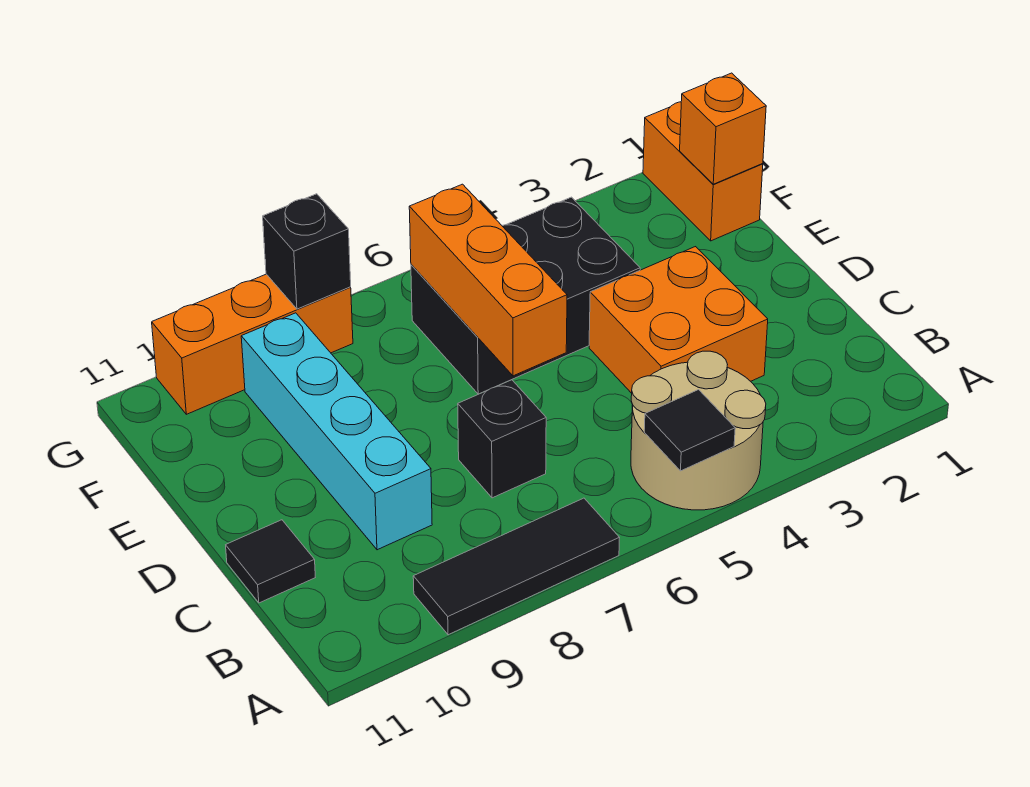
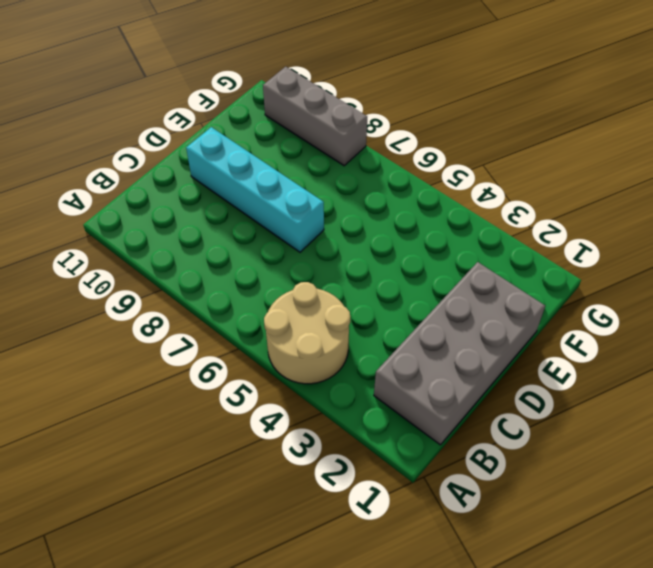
grey 2x4 brick [374,262,545,445] -> none
cyan 1x4 brick [186,127,324,252] -> cyan 1x4 brick turned to [241,313,432,550]
grey 1x3 brick [263,67,367,166] -> orange 1x3 brick [152,274,353,414]
none -> black 1x3 tile [413,498,620,635]
none -> orange 2x2 brick [589,247,768,393]
none -> black 1x1 brick [458,380,546,498]

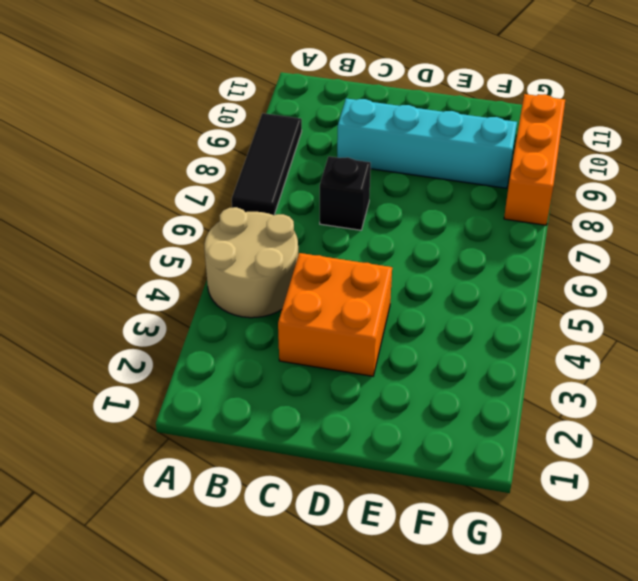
none -> black 1x1 tile [226,520,315,603]
none -> black 2x3 brick [411,197,640,394]
none -> orange 1x2 brick [643,102,763,241]

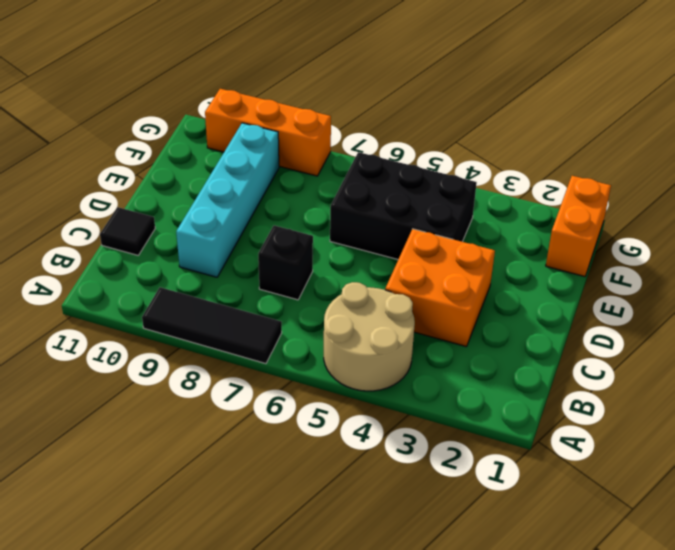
none -> black 1x1 tile [644,390,735,471]
none -> orange 1x3 brick [409,184,567,376]
none -> orange 1x1 brick [680,73,766,184]

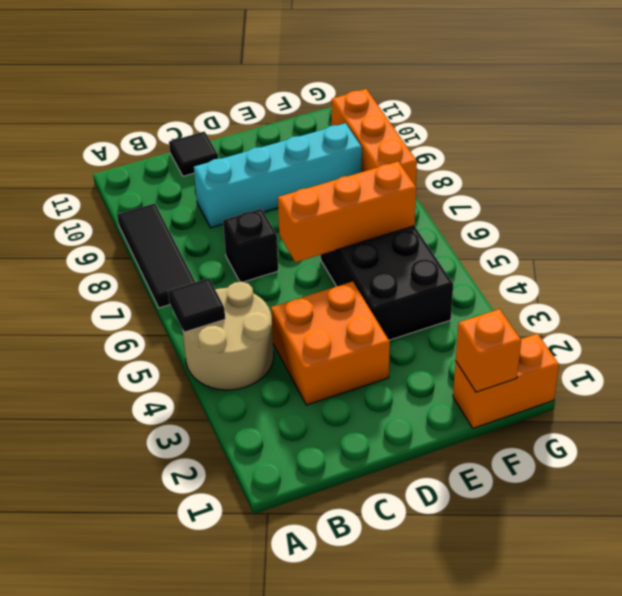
none -> black 1x1 brick [263,194,351,309]

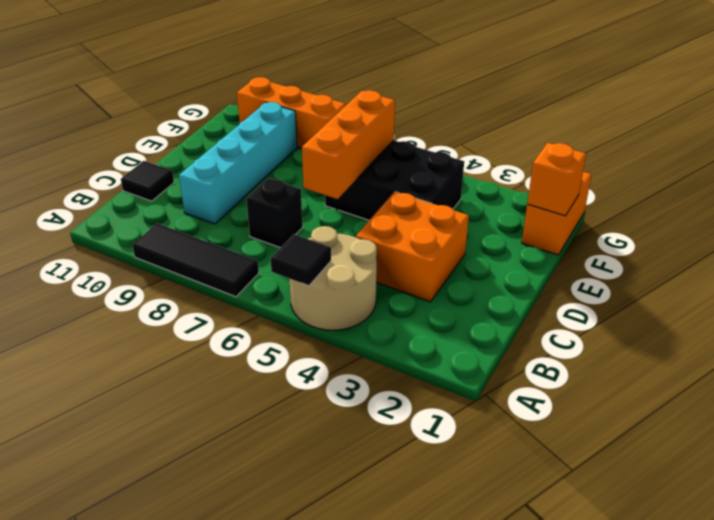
none -> black 1x1 brick [263,194,351,309]

